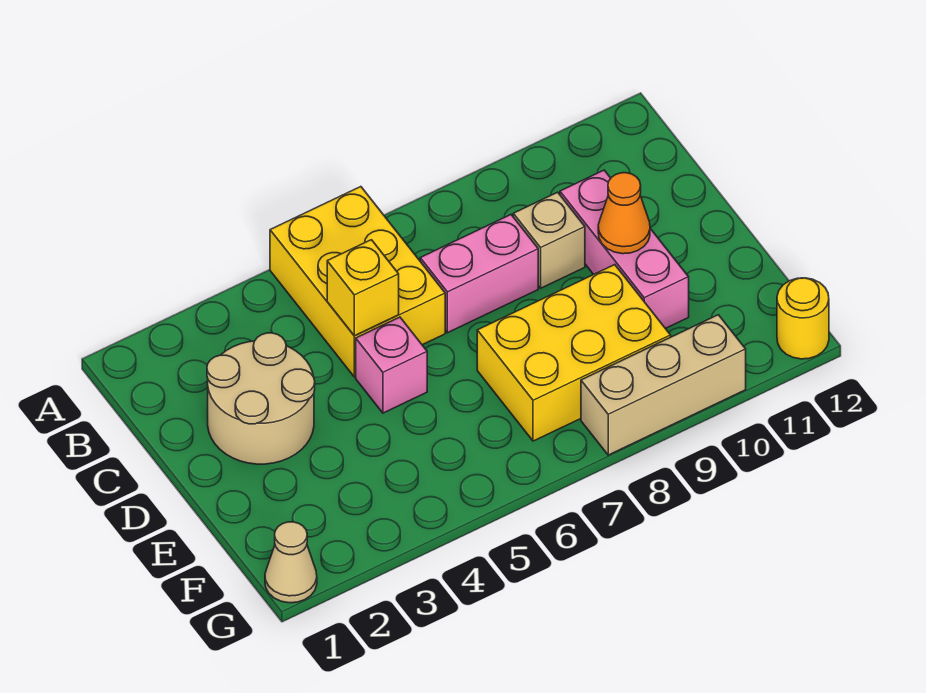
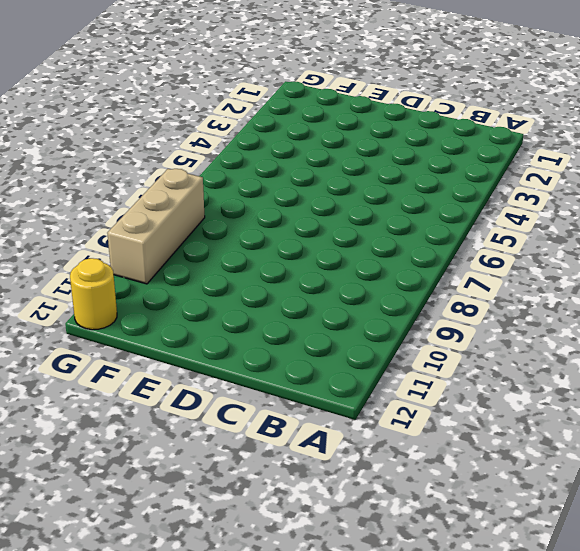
none -> yellow 2x3 brick [270,187,445,377]
none -> tan 2x2 round brick [207,333,315,464]
none -> pink 1x2 brick [420,215,538,333]

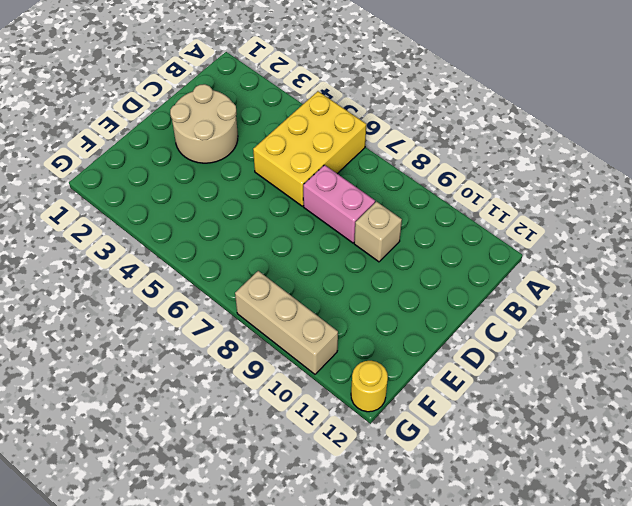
none -> pink 1x3 brick [560,170,689,329]
none -> pink 1x1 brick [356,317,427,413]
none -> yellow 2x3 brick [477,265,671,441]

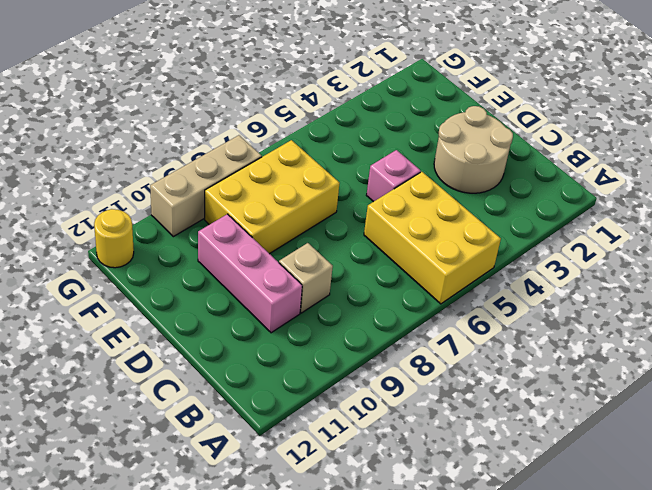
none -> pink 1x2 brick [420,215,538,333]
none -> tan 1x1 cone [265,522,317,603]
none -> yellow 1x1 brick [327,240,399,336]

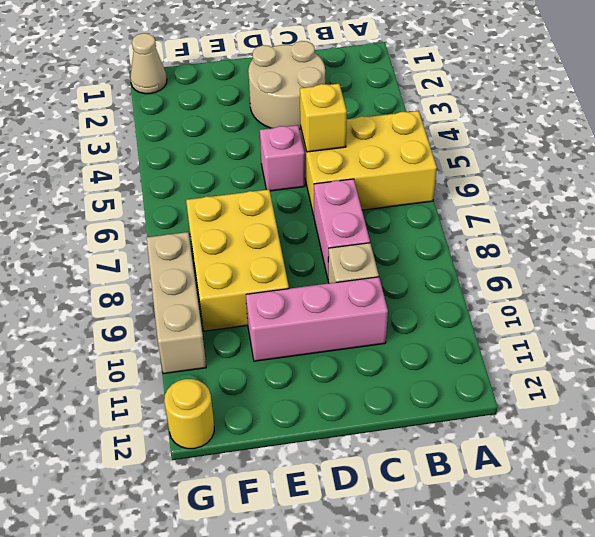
none -> orange 1x1 cone [598,173,650,254]

